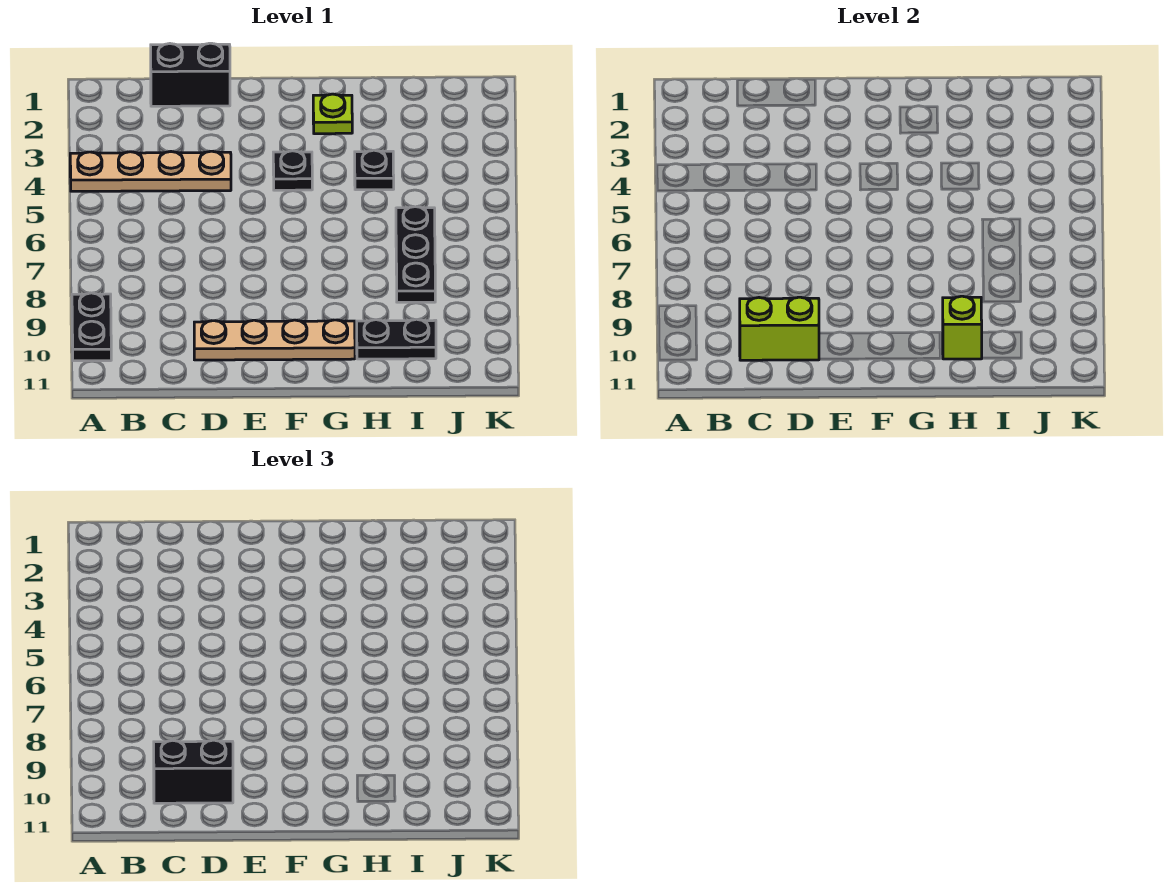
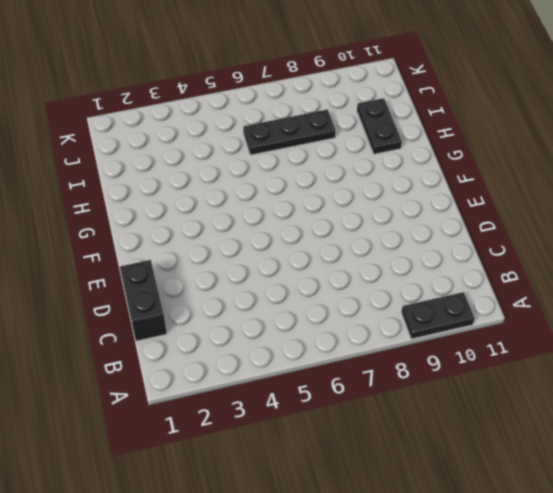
none -> tan 1x4 plate [70,151,231,191]
none -> tan 1x4 plate [194,320,355,360]
none -> black 1x1 plate [273,151,312,190]

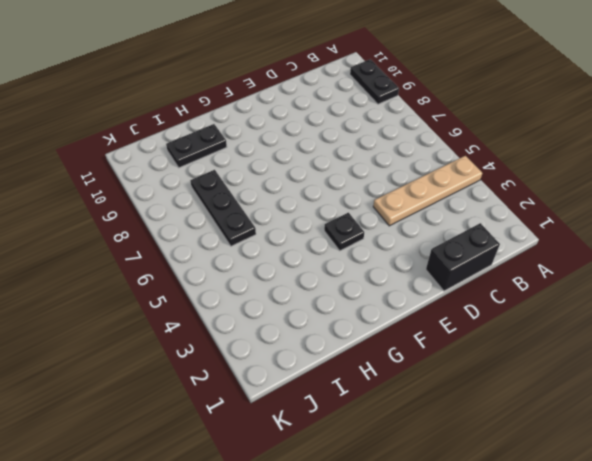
none -> tan 1x4 plate [194,320,355,360]
none -> lime 1x1 plate [313,94,352,134]
none -> black 1x1 plate [355,150,394,190]

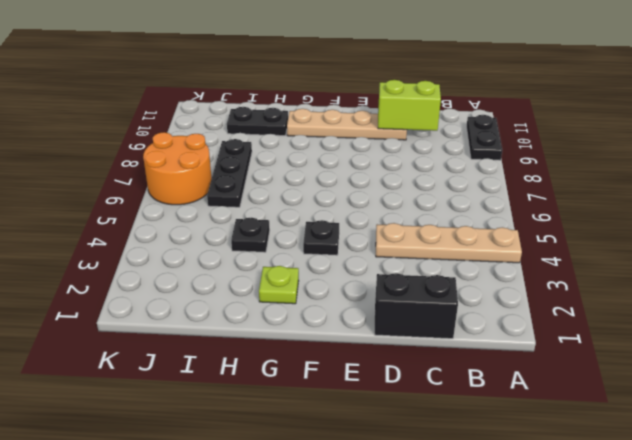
orange 2x2 round brick [143,132,212,205] -> none
none -> lime 1x1 brick [943,296,982,359]
none -> black 1x2 brick [154,740,233,803]

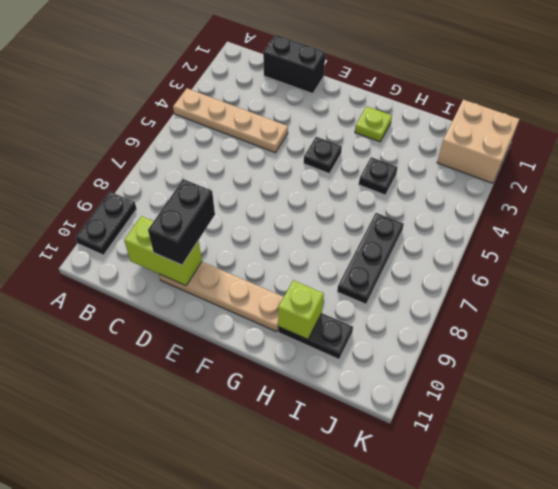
black 1x2 brick [148,179,215,265] -> black 1x2 brick turned to [154,740,233,803]
tan 2x2 brick [437,100,519,183] -> none

